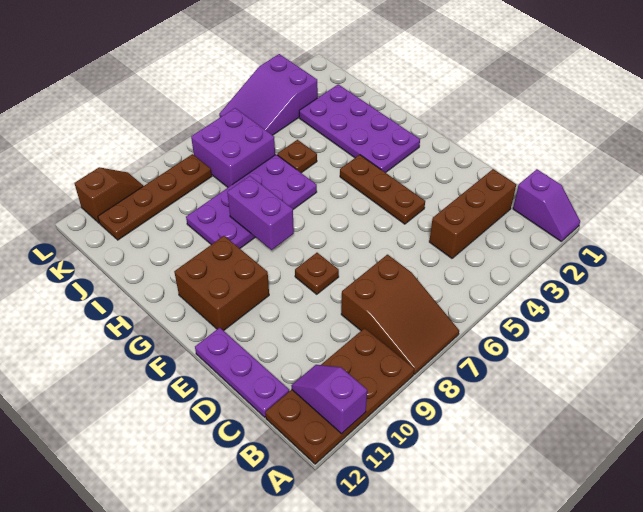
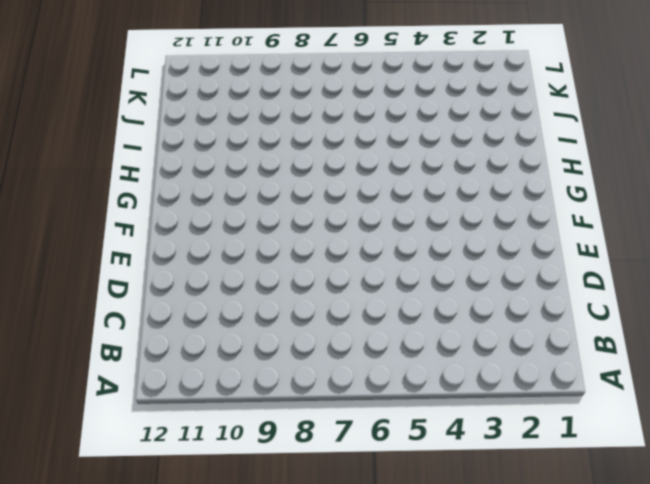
none -> purple 1x2 slope [513,169,580,241]
none -> brown 2x3 slope [341,255,459,374]
none -> brown 2x4 plate [265,328,414,464]

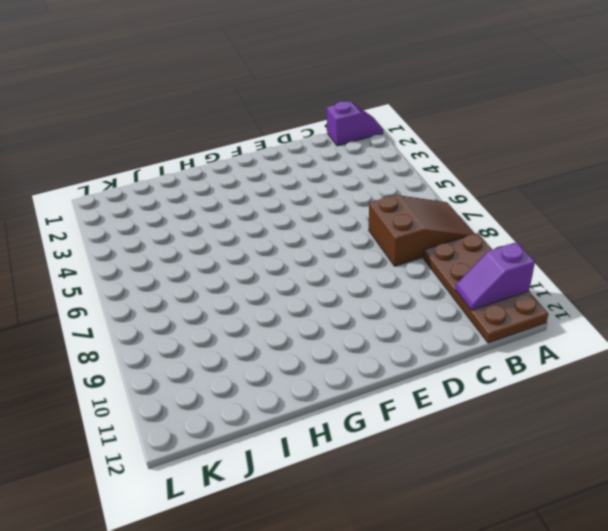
none -> brown 1x3 brick [429,169,516,258]
none -> purple 1x3 plate [195,328,289,417]
none -> brown 1x3 plate [340,155,425,224]

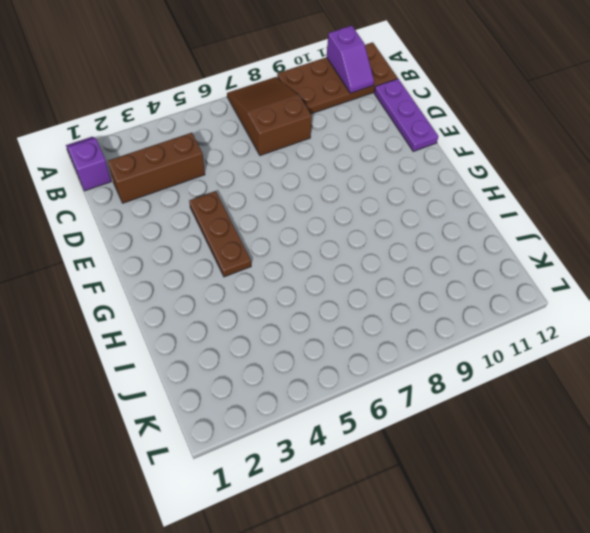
none -> brown 1x1 plate [295,253,339,294]
none -> brown 2x2 brick [174,236,269,331]
none -> purple 2x4 plate [299,84,420,173]

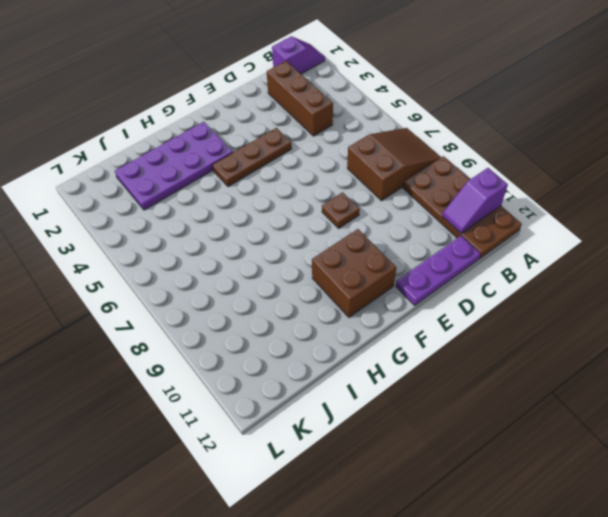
none -> purple 2x4 plate [186,155,317,248]
none -> brown 1x1 plate [277,140,317,173]
none -> purple 2x2 brick [191,108,275,187]

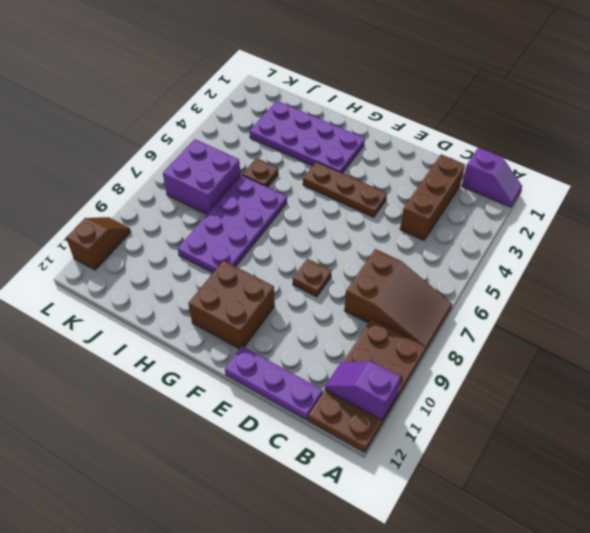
none -> purple 2x3 slope [219,54,318,135]
none -> brown 1x4 plate [98,154,212,240]
none -> purple 1x2 brick [227,176,294,250]

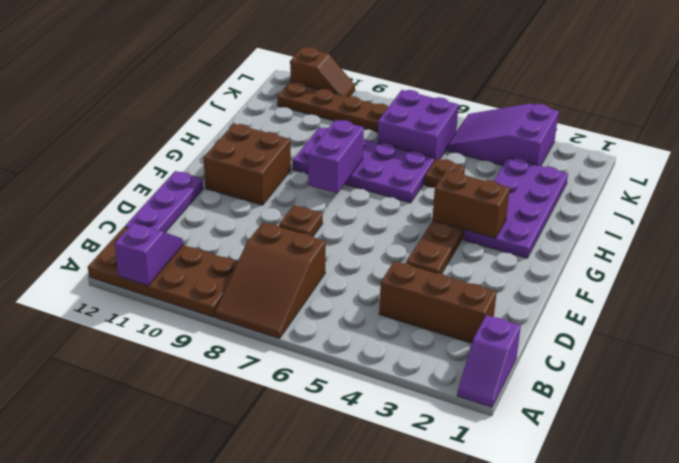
brown 1x2 brick [432,170,510,238] -> none

